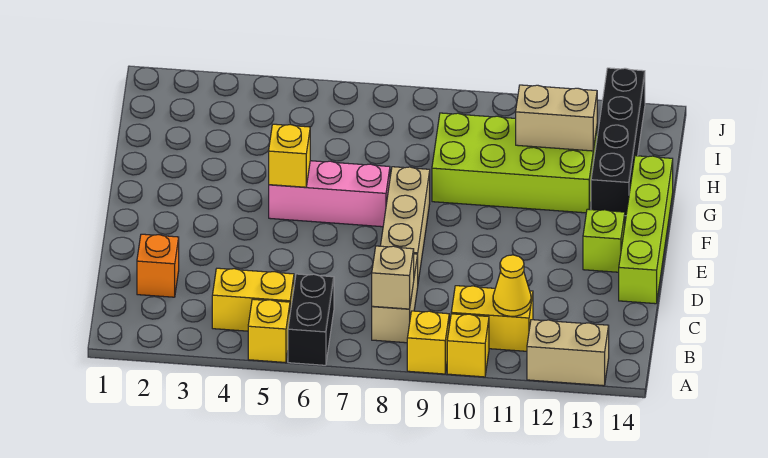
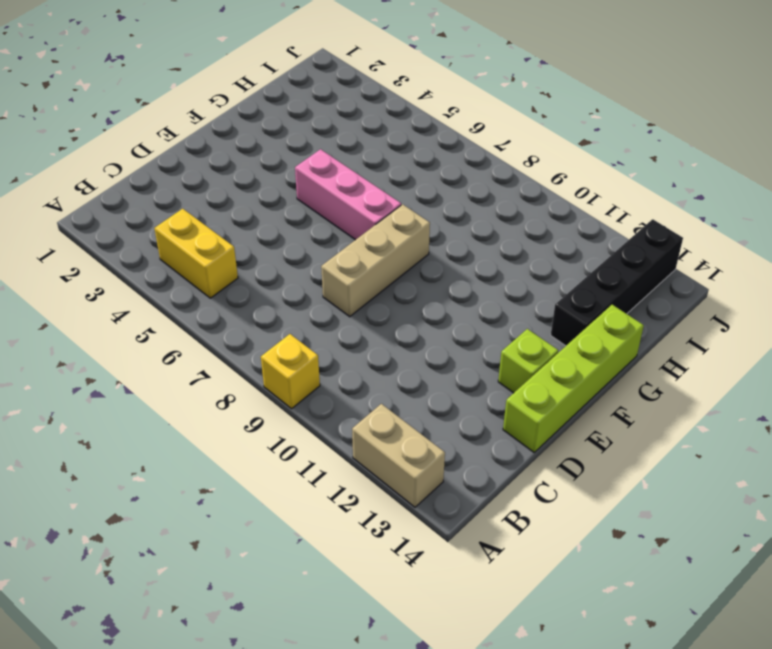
none -> yellow 1x1 brick [248,299,290,362]
none -> black 1x2 brick [288,274,334,365]
none -> yellow 1x1 brick [447,314,489,377]

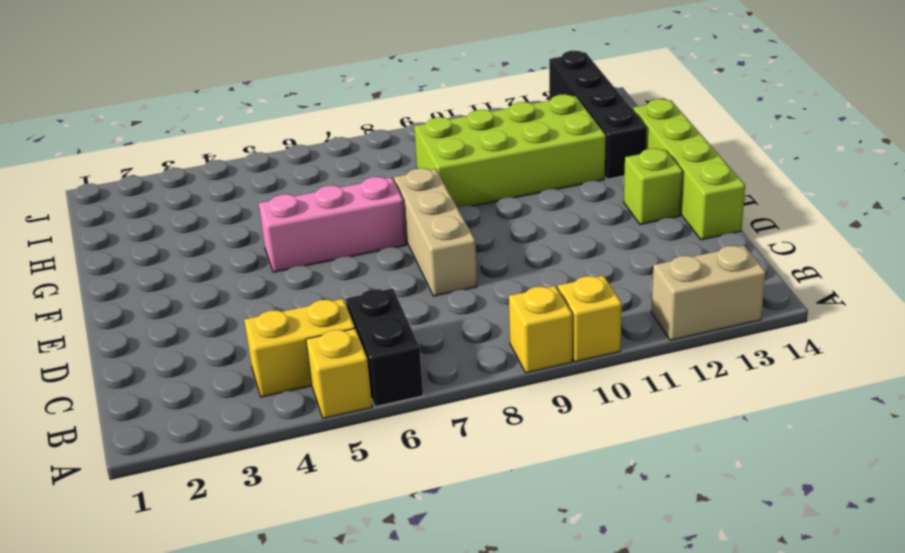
none -> tan 1x2 brick [372,254,418,343]
none -> yellow 1x2 brick [451,286,533,351]
none -> orange 1x1 brick [137,234,179,297]

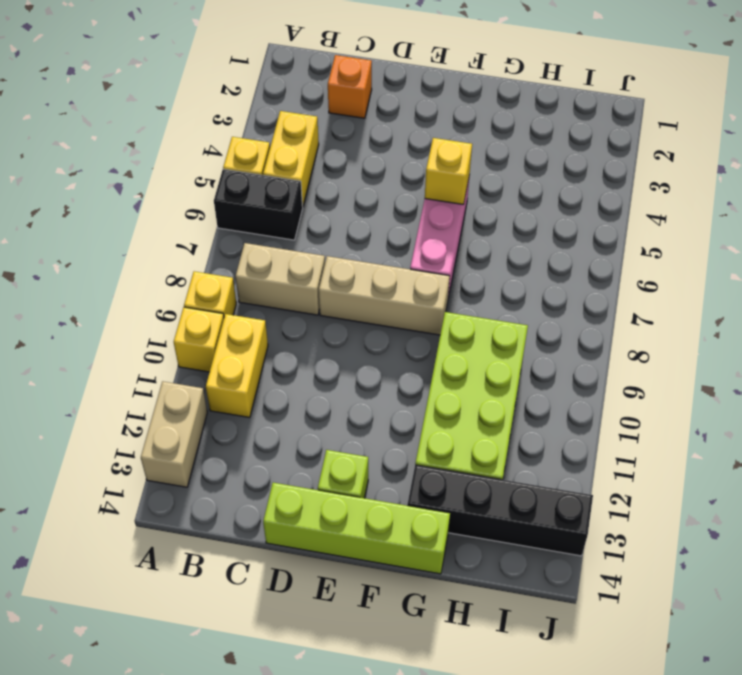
none -> tan 1x1 brick [372,246,414,309]
none -> yellow 1x1 cone [493,255,531,316]
none -> tan 1x2 brick [516,85,597,151]

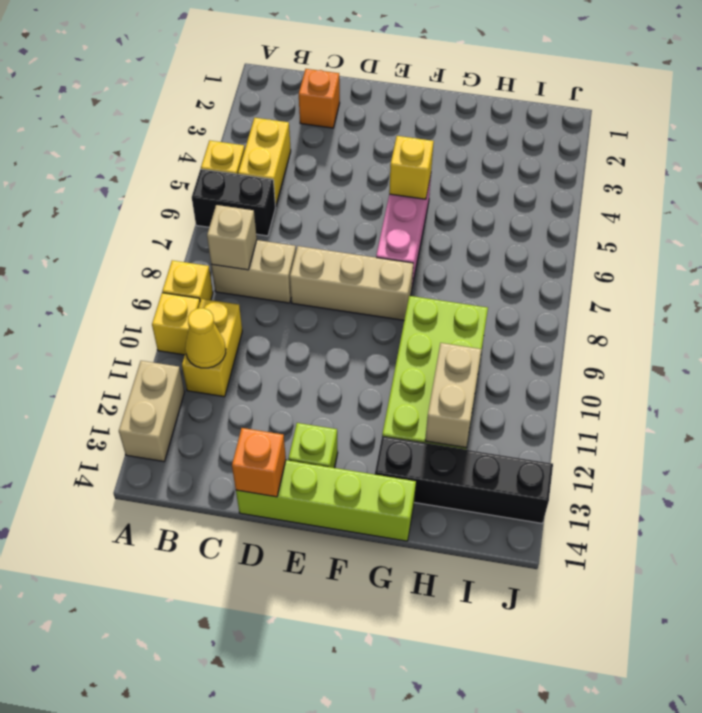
orange 1x1 brick [232,428,286,497] -> none

